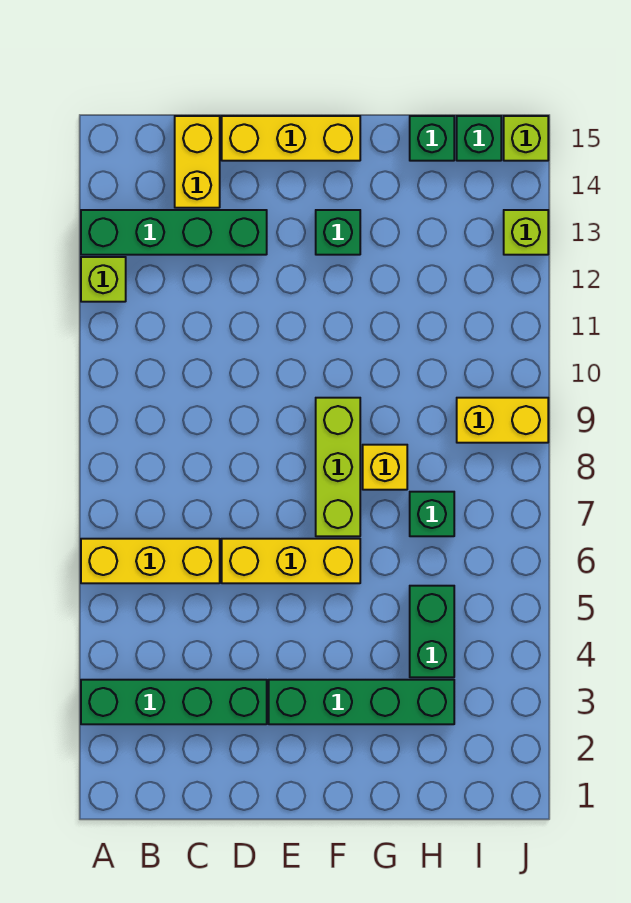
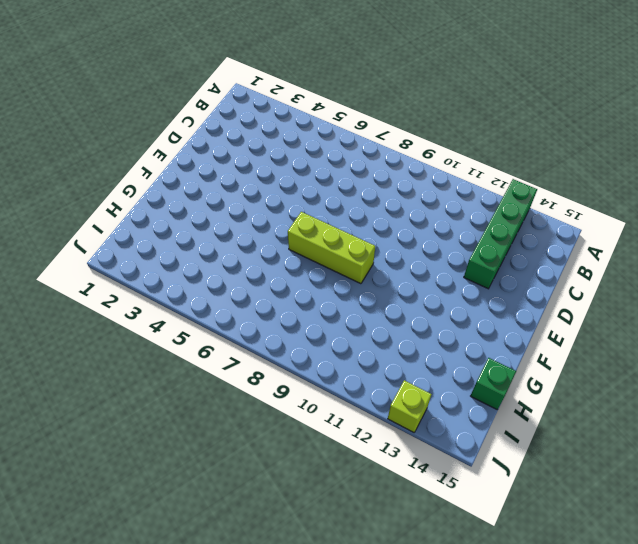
none -> green 1x4 brick [81,680,267,724]
none -> yellow 1x3 brick [81,539,220,583]
none -> lime 1x1 brick [81,257,126,302]

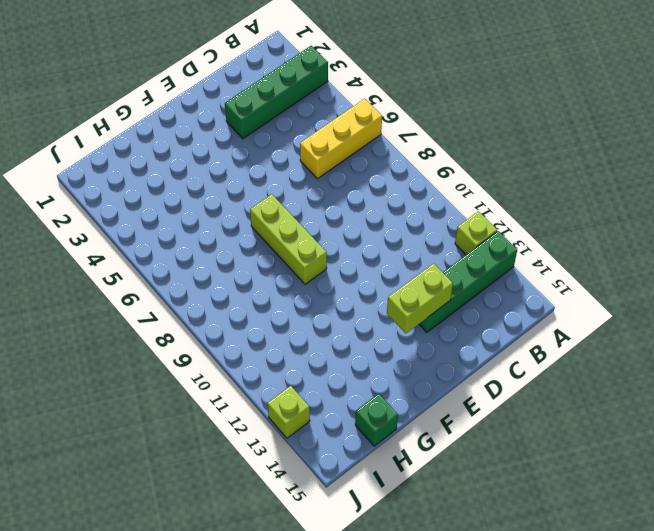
lime 1x2 brick [387,263,453,334] -> none
none -> yellow 1x2 brick [175,116,220,208]
none -> yellow 1x3 brick [222,539,360,583]
none -> yellow 1x3 brick [222,116,360,161]

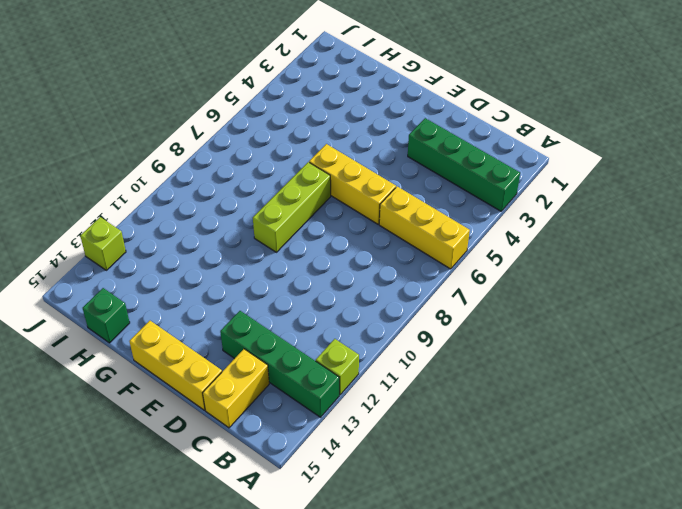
none -> green 1x4 brick [269,680,454,724]
none -> green 1x1 brick [316,210,360,255]
none -> yellow 1x1 brick [363,445,407,490]

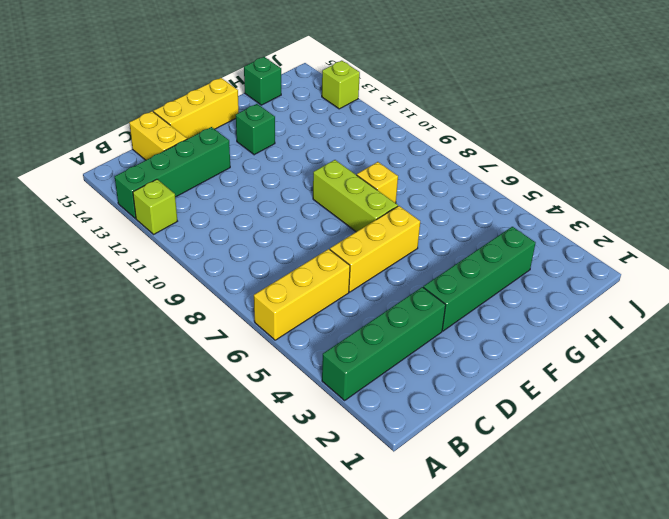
none -> green 1x2 brick [410,586,454,677]
none -> green 1x1 brick [410,492,454,536]
none -> yellow 1x2 brick [457,398,548,443]

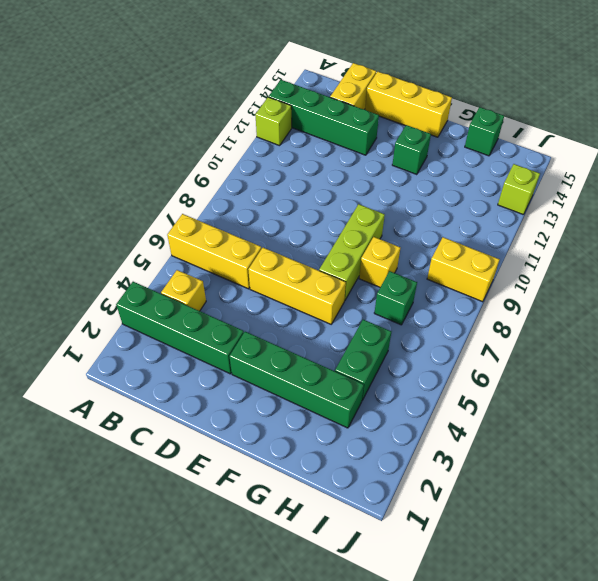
yellow 1x1 brick [161,270,206,311] -> none
none -> green 1x1 brick [457,116,501,161]
none -> lime 1x1 brick [504,116,548,161]

